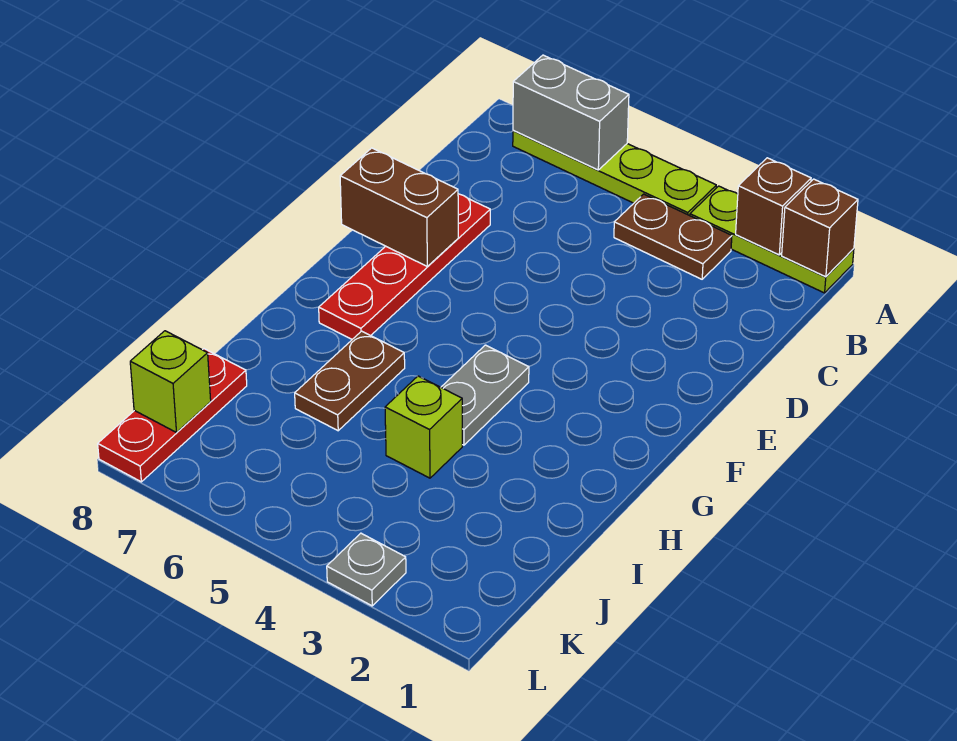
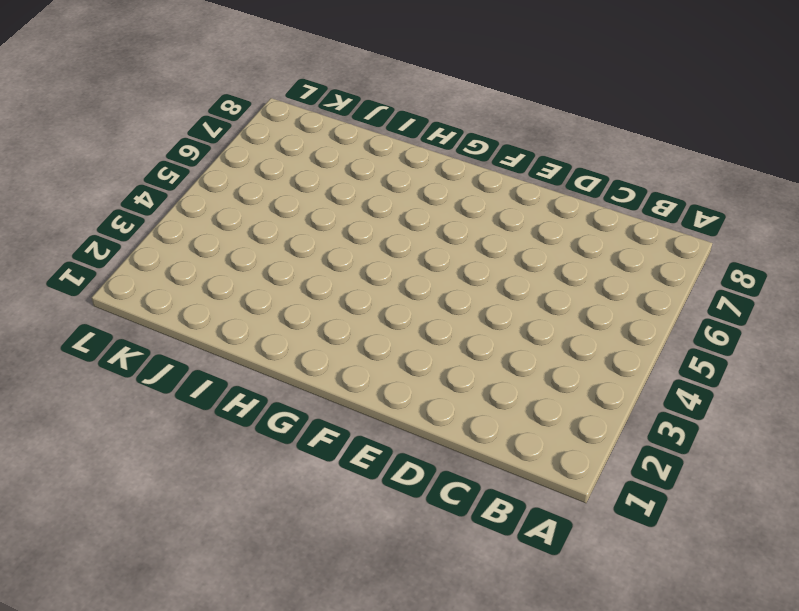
none -> lime 1x3 plate [690,186,854,293]
none -> lime 1x4 plate [513,130,716,216]
none -> brown 1x2 plate [614,194,732,279]

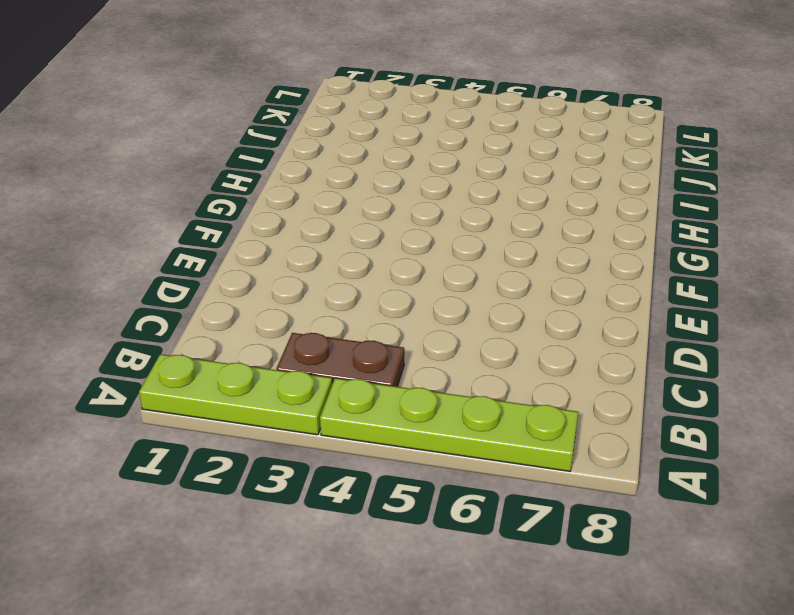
none -> red 1x4 plate [319,194,490,339]
none -> grey 1x2 plate [441,345,529,445]
none -> brown 1x2 plate [295,331,405,431]

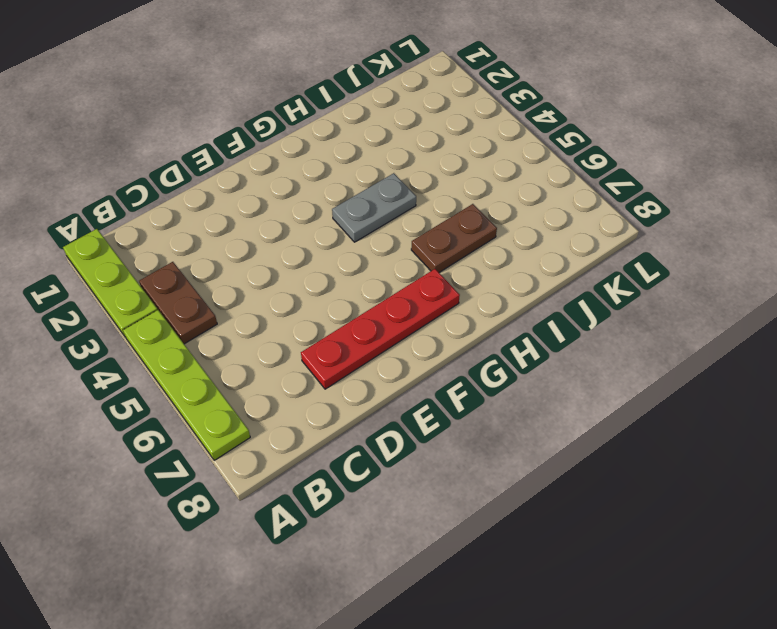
none -> lime 1x1 brick [385,376,462,478]
none -> red 1x3 plate [98,349,247,482]
none -> grey 1x1 plate [327,533,406,606]

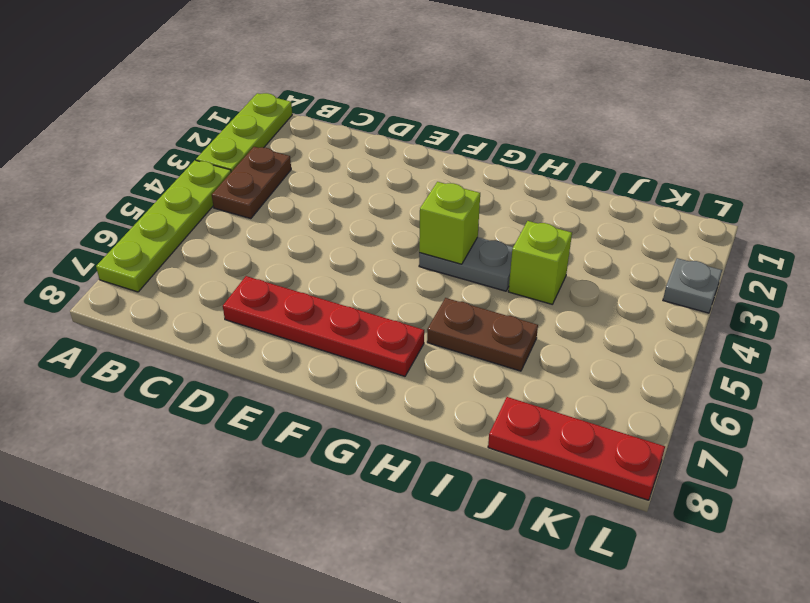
lime 1x1 brick [419,182,480,264] -> lime 1x1 brick moved to [130,331,211,432]
none -> brown 1x1 brick [782,179,858,277]
none -> brown 1x1 brick [736,158,811,255]
none -> grey 1x2 brick [513,55,629,170]

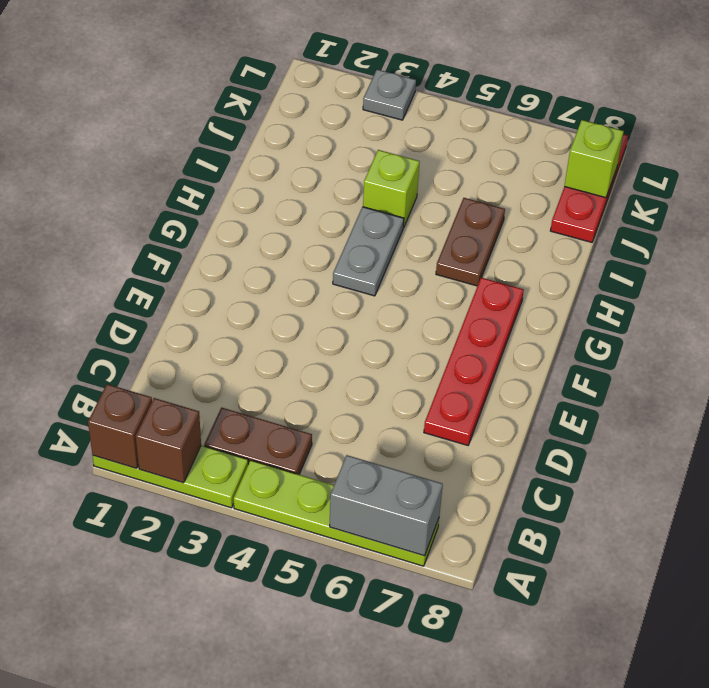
none -> brown 1x2 brick [340,148,458,266]

